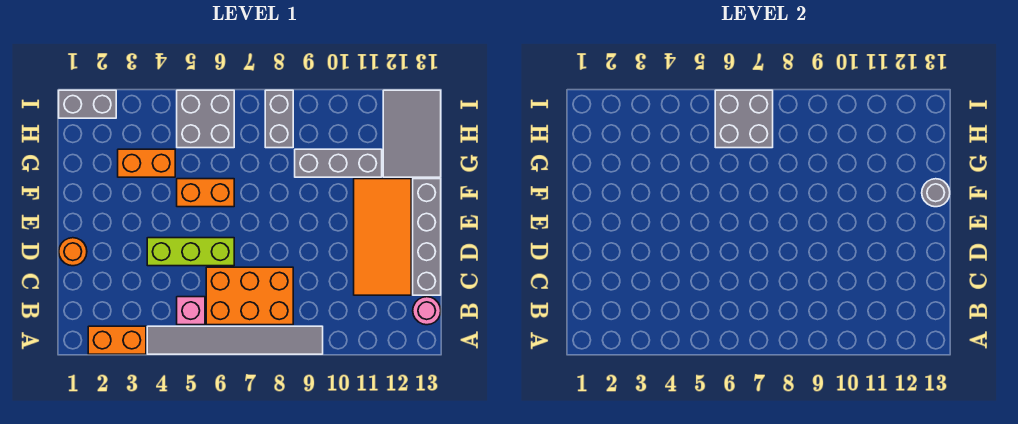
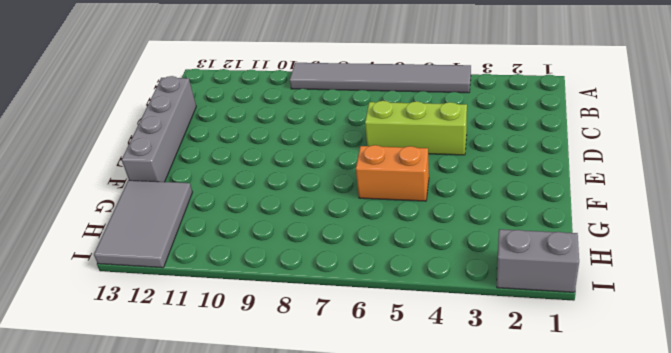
none -> orange 1x2 brick [88,326,146,354]
none -> pink 1x1 brick [177,297,205,325]
none -> orange 2x3 brick [206,267,293,325]

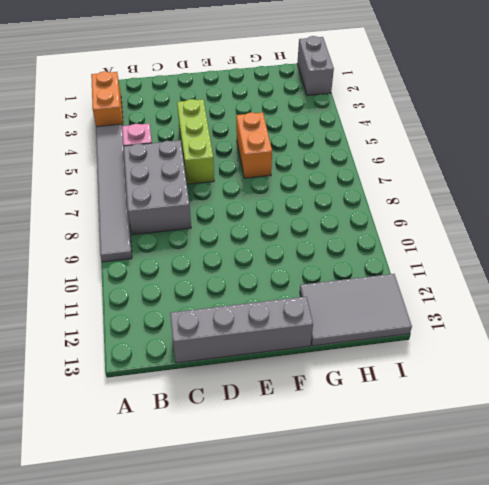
grey 2x3 brick [123,140,191,235] -> orange 2x3 brick [206,267,293,325]
none -> pink 1x1 round brick [413,297,441,325]
none -> orange 2x4 tile [354,179,411,295]
none -> orange 1x1 round brick [59,238,87,266]

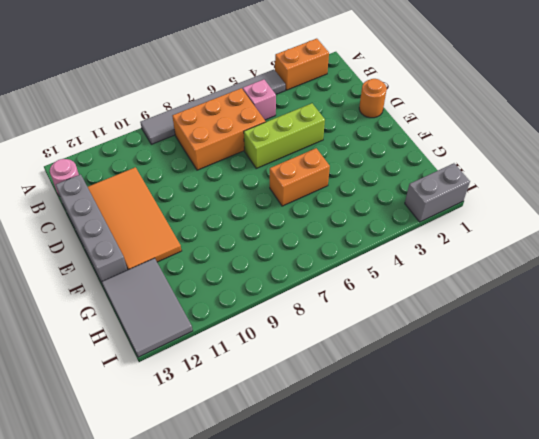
none -> orange 1x2 brick [118,149,175,177]
none -> grey 1x3 brick [295,149,382,177]
none -> grey 2x2 brick [177,90,234,148]

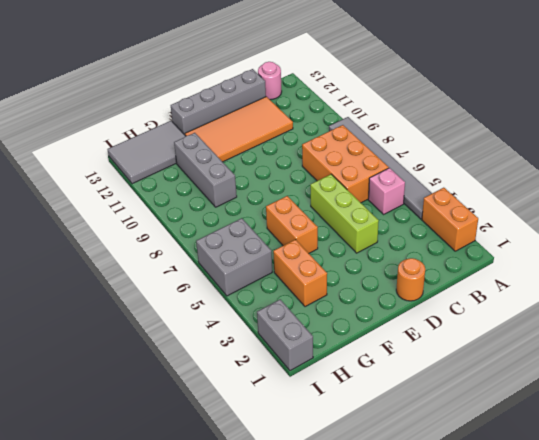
none -> grey 1x2 brick [265,90,293,148]
none -> grey 1x1 round brick [922,179,950,207]
none -> grey 2x2 brick [715,90,773,148]

